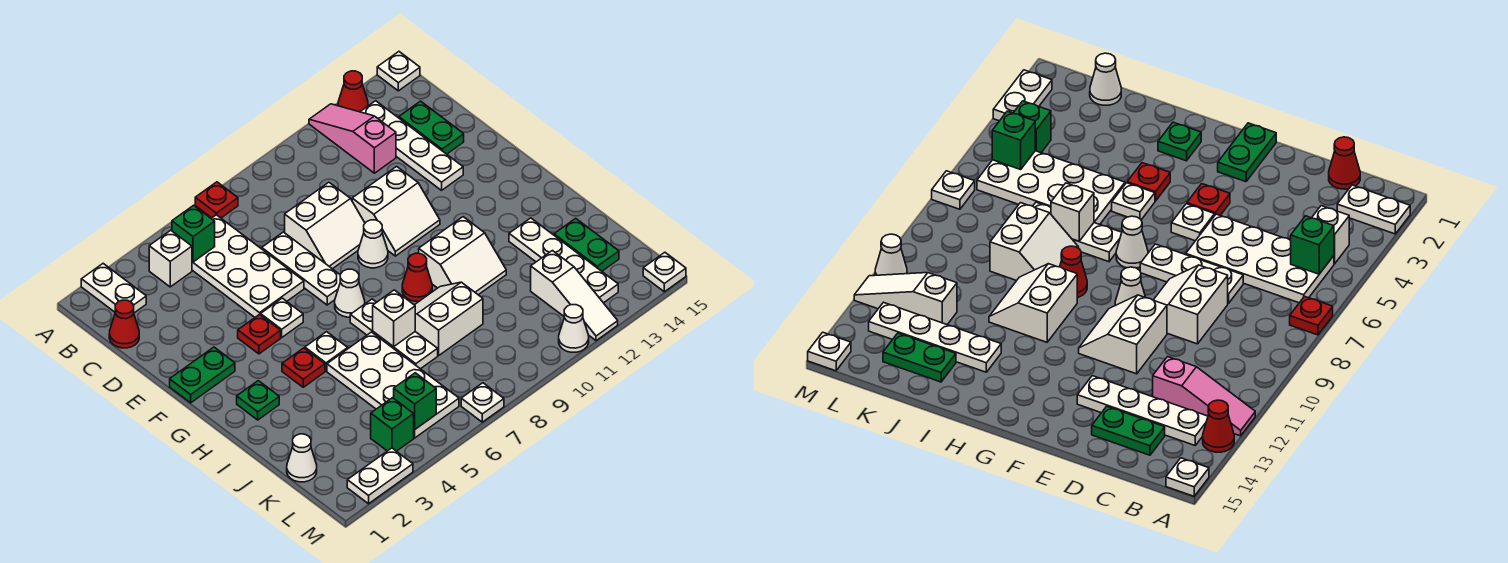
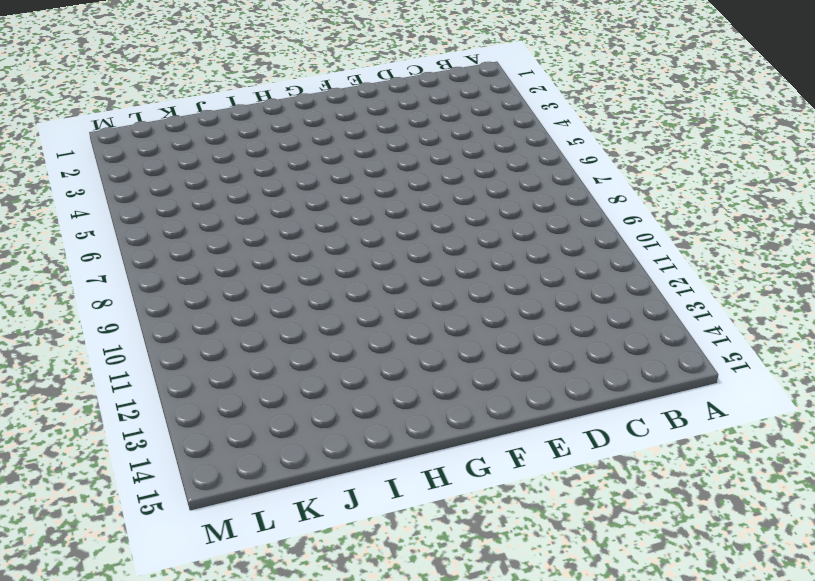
none -> white 1x2 plate [81,264,146,313]
none -> red 1x1 plate [195,182,238,218]
none -> pink 1x3 slope [309,104,396,173]
none -> red 1x1 cone [338,71,368,112]

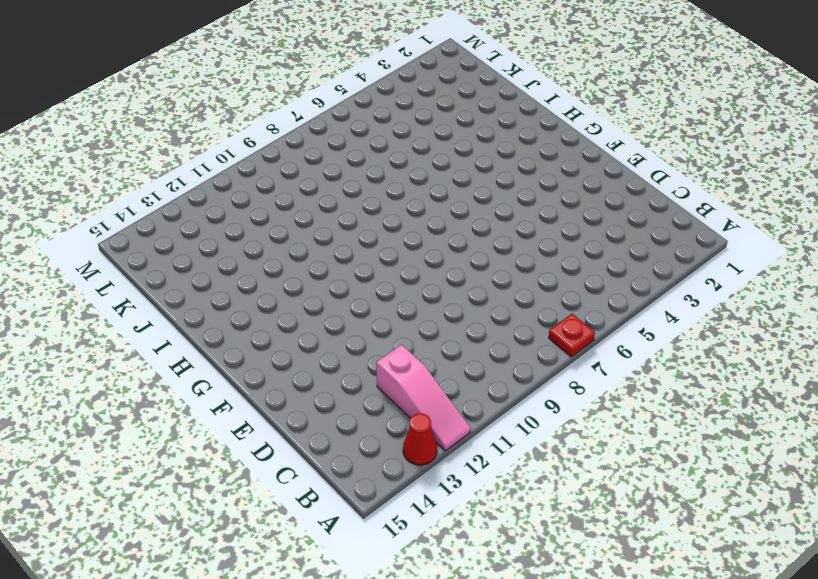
none -> white 1x2 plate [81,264,146,313]
none -> white 1x1 plate [377,52,420,91]
none -> white 1x1 brick [149,230,192,287]
none -> white 2x4 plate [192,215,304,317]

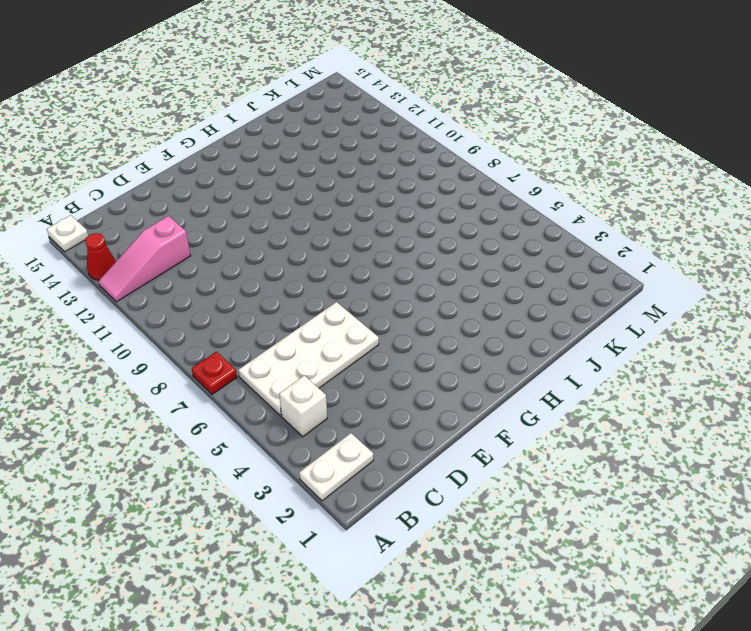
none -> white 1x4 plate [360,101,463,190]
none -> red 1x1 cone [109,300,139,348]
none -> green 1x2 plate [399,101,464,154]
none -> white 1x3 plate [262,232,340,305]

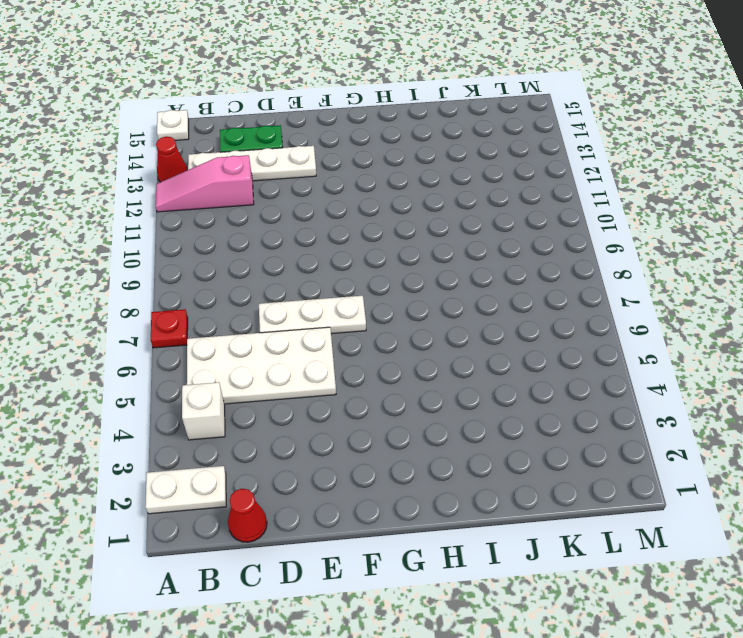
none -> white 2x2 slope [285,182,365,269]
none -> white 2x2 slope [352,166,440,256]
none -> green 1x2 plate [170,347,235,403]
none -> red 1x1 plate [238,314,281,354]

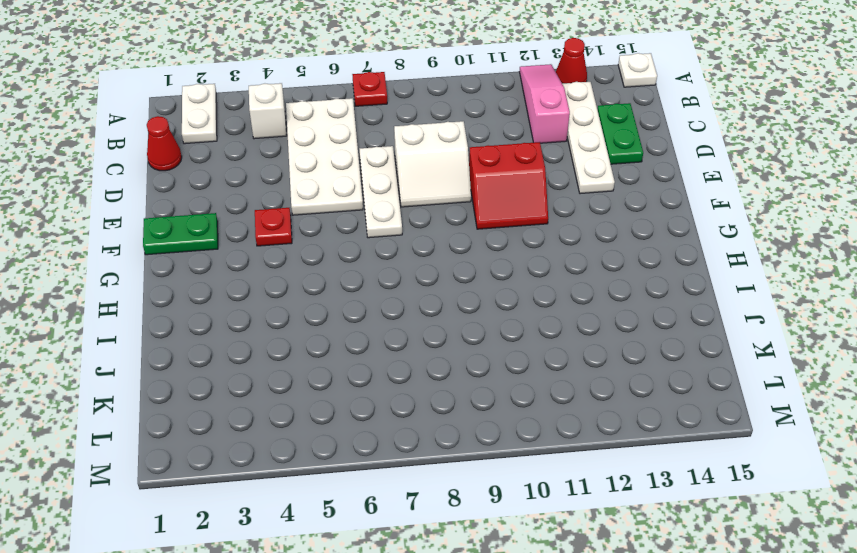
red 2x2 slope [469,142,548,229] -> white 2x2 slope [352,166,440,256]
none -> white 1x1 plate [261,298,303,337]
none -> white 1x1 cone [358,220,388,268]
none -> white 1x1 cone [335,269,365,317]
none -> green 1x1 plate [237,381,279,420]

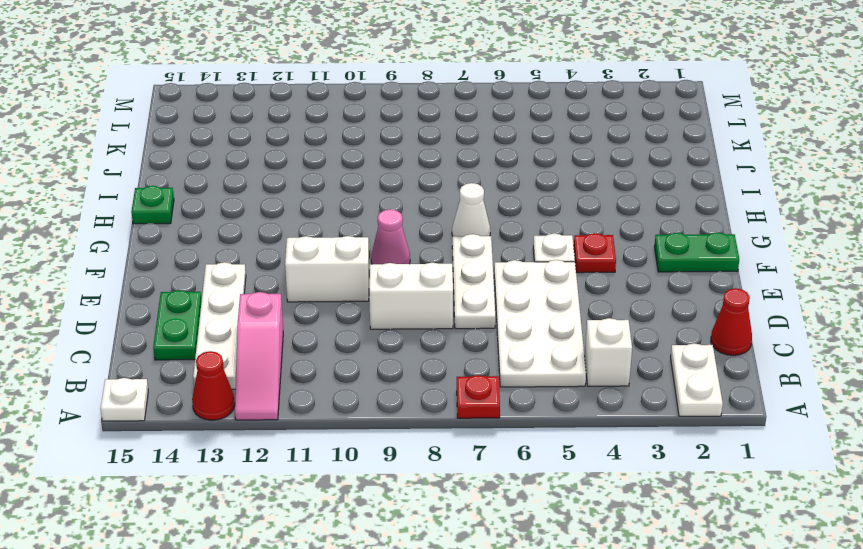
pink 1x1 cone [371,209,410,264] -> white 1x1 cone [358,220,388,268]
green 1x1 plate [131,186,174,224] -> green 1x1 plate moved to [237,381,279,420]
none -> red 1x1 plate [282,348,325,387]
none -> white 1x1 plate [305,332,348,371]
none -> white 1x3 plate [350,299,438,369]
none -> red 1x1 cone [402,253,432,301]

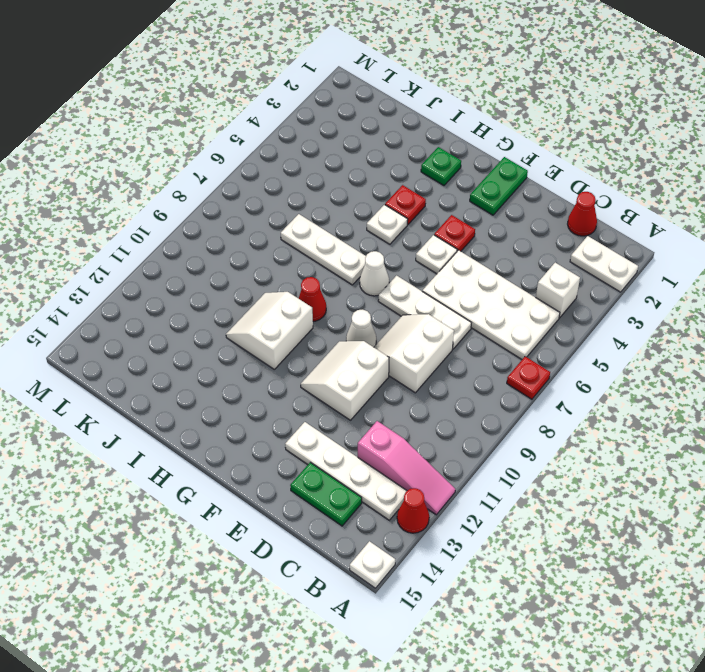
none -> white 2x4 plate [327,332,459,438]
none -> white 2x2 slope [415,282,483,356]
none -> white 1x4 plate [509,218,618,303]
none -> green 1x2 plate [554,218,619,271]

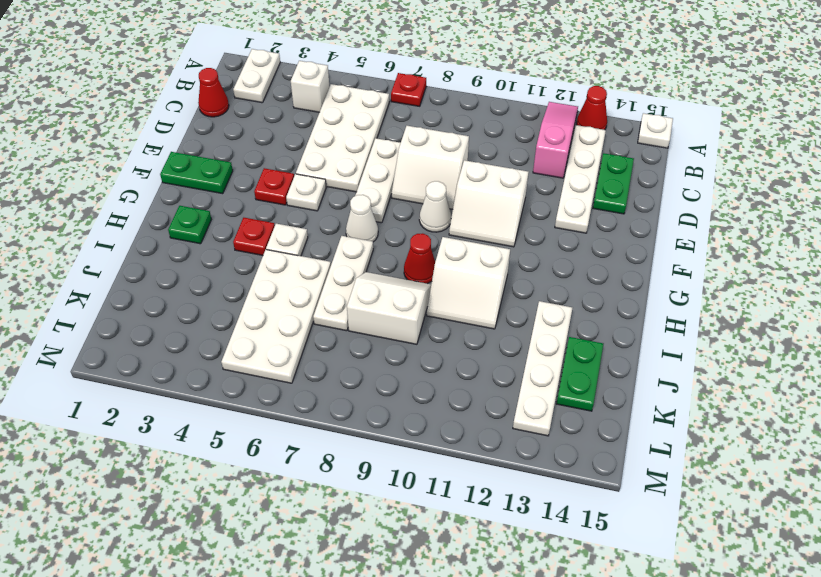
none -> white 1x1 cone [287,434,317,482]
none -> white 1x3 slope [531,251,618,341]
none -> green 1x1 brick [371,398,414,451]
none -> white 1x2 plate [347,448,413,504]

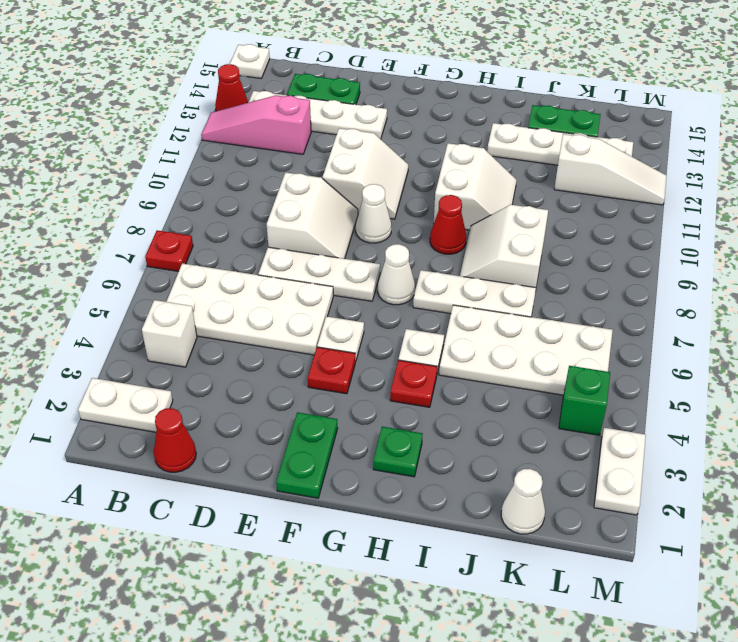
none -> white 1x1 plate [461,383,504,422]
none -> white 1x1 cone [559,305,589,352]
none -> white 1x1 plate [643,252,686,292]
none -> green 1x1 brick [172,205,215,262]

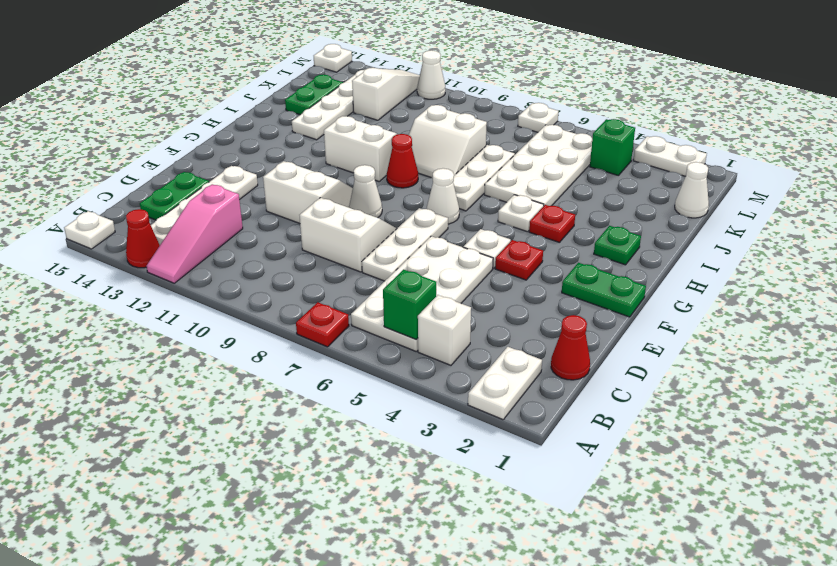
none -> white 1x1 brick [373,290,415,347]
none -> green 1x1 brick [394,373,436,430]

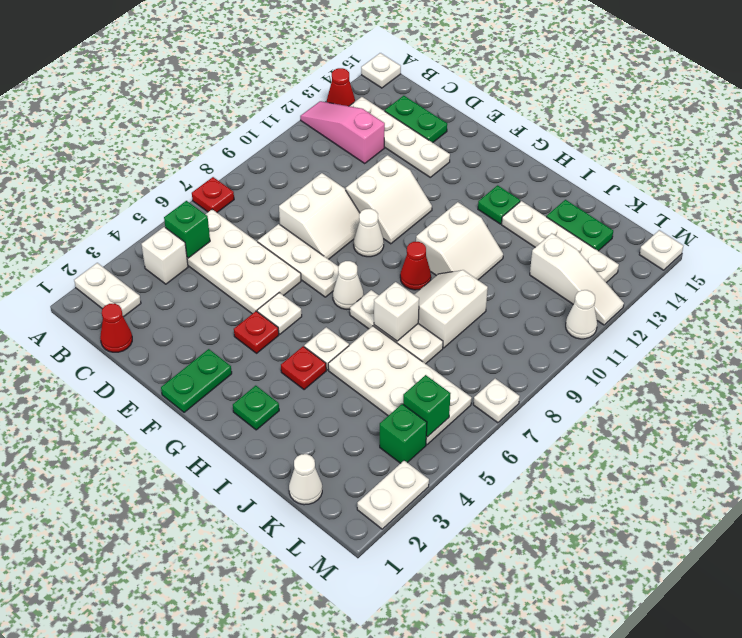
green 1x1 plate [478,185,520,224] -> none

